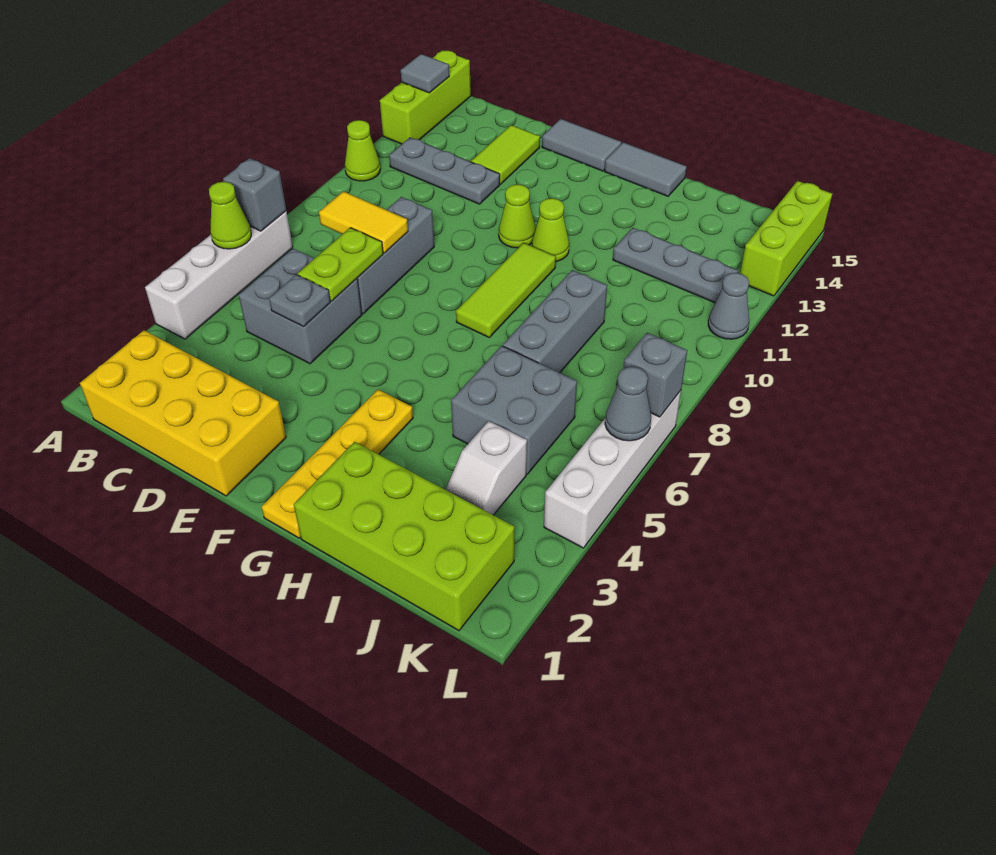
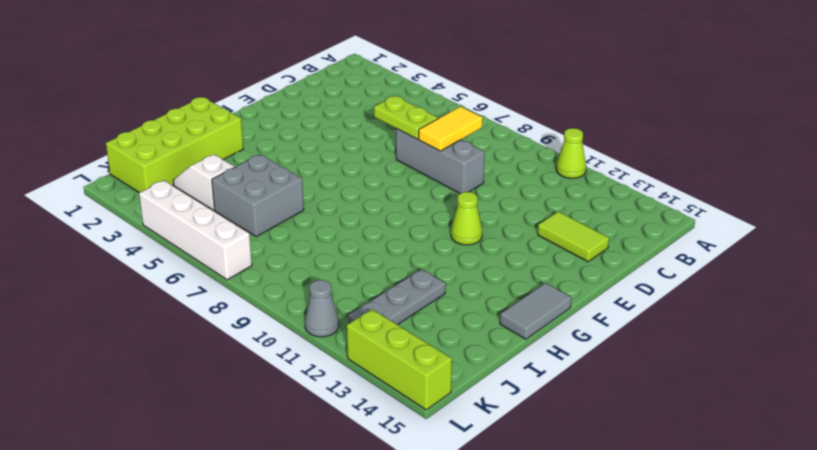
none -> white 1x4 brick [145,211,293,339]
none -> lime 1x3 brick [380,50,471,144]
none -> yellow 2x4 brick [80,330,286,496]
none -> grey 1x3 plate [389,138,500,204]

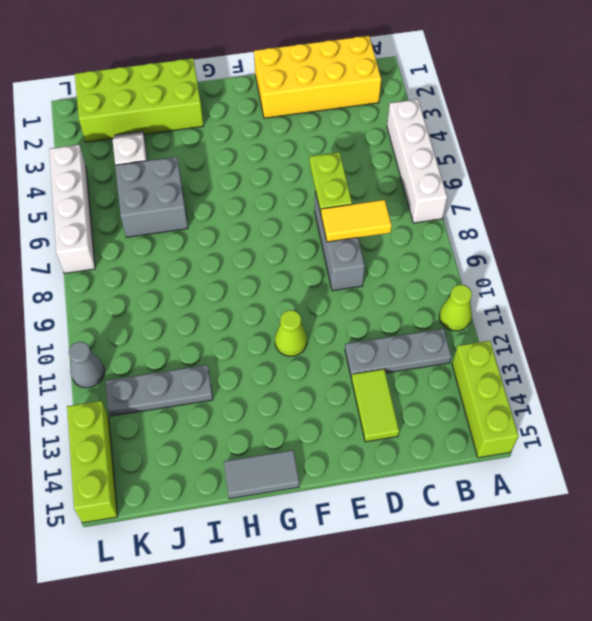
none -> grey 2x2 brick [239,249,362,364]
none -> grey 1x2 tile [542,119,621,171]
none -> yellow 1x4 plate [261,390,413,538]
none -> lime 1x3 tile [456,243,556,337]

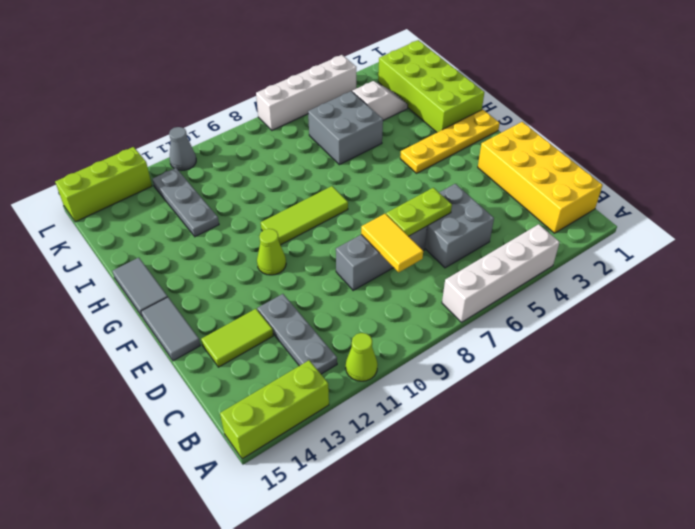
none -> lime 1x1 cone [532,198,569,262]
none -> grey 1x3 brick [503,270,607,373]
none -> lime 1x1 cone [209,182,251,249]
none -> grey 1x1 brick [223,158,286,231]

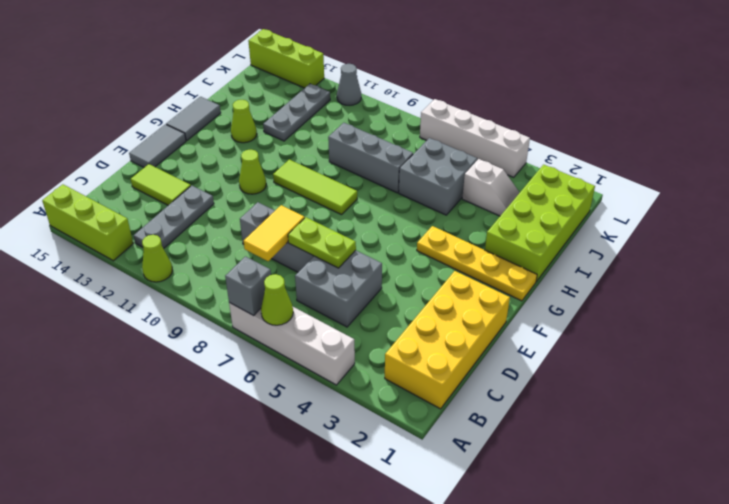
lime 1x1 cone [231,100,257,143] -> lime 1x1 cone moved to [532,198,569,262]
none -> grey 1x1 tile [401,54,449,93]
none -> grey 1x1 plate [269,275,330,327]
none -> grey 1x1 cone [605,367,651,441]
none -> grey 1x1 brick [624,333,687,417]

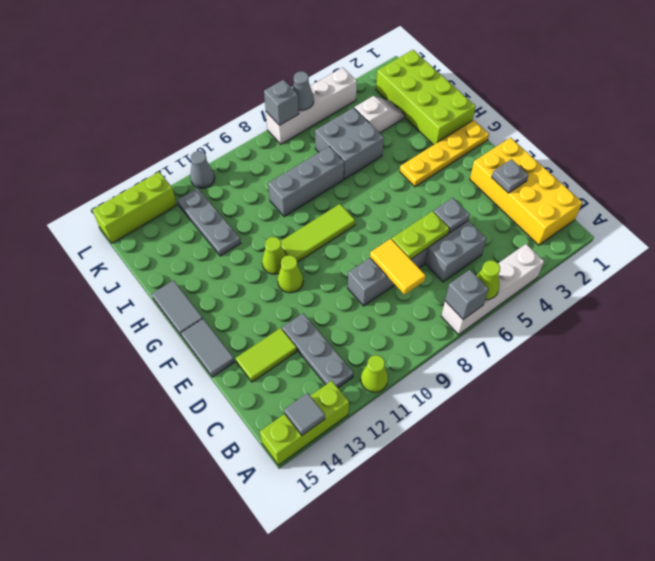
grey 1x1 plate [492,159,529,193] -> none

